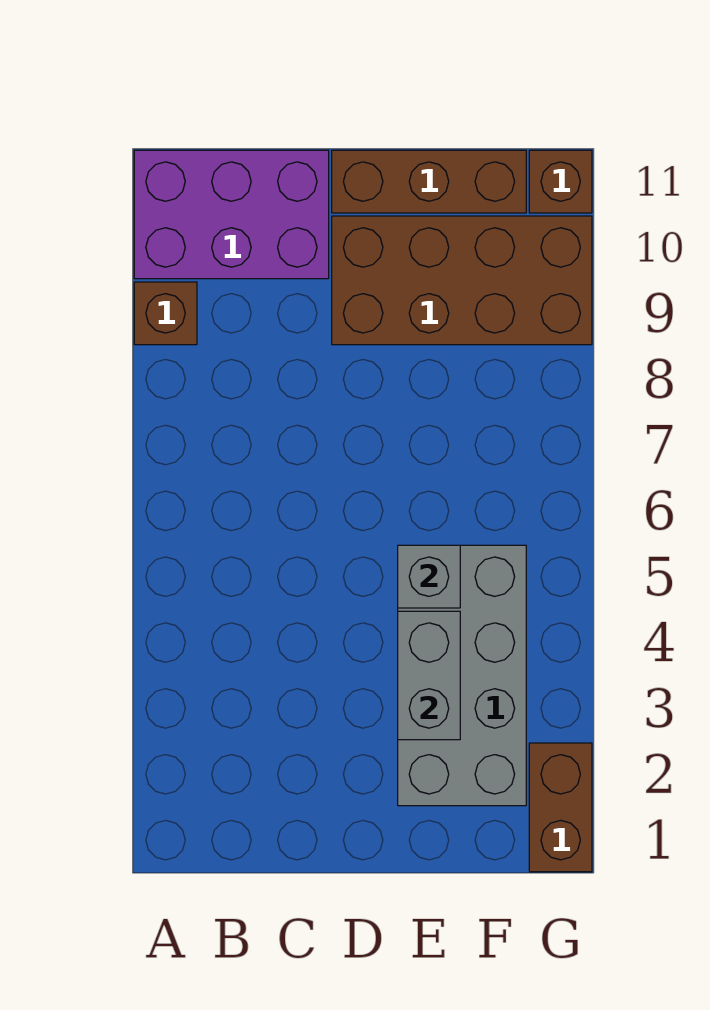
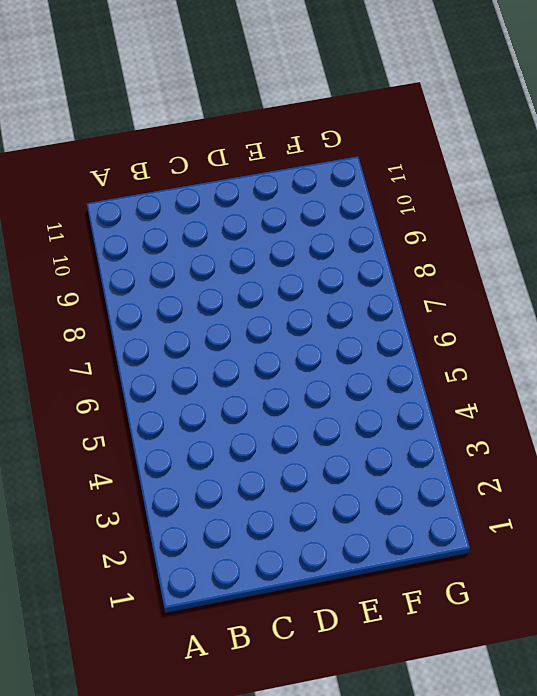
none -> brown 1x1 brick [134,282,197,345]
none -> purple 2x3 brick [134,150,329,279]

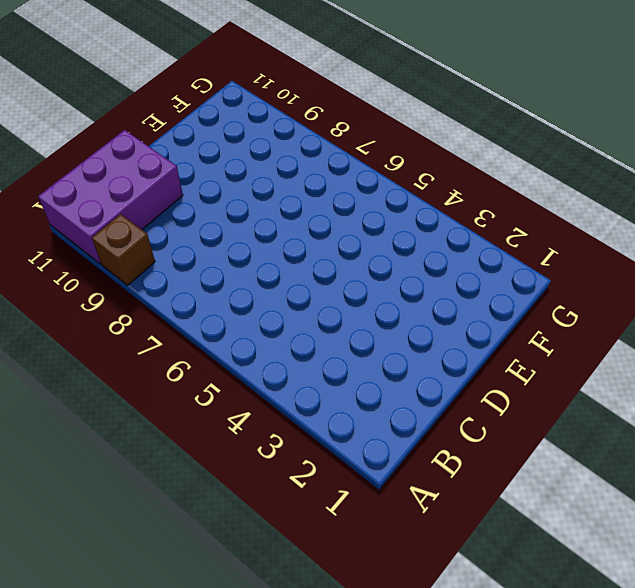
none -> brown 2x4 brick [332,216,592,345]
none -> brown 1x3 brick [332,150,526,213]

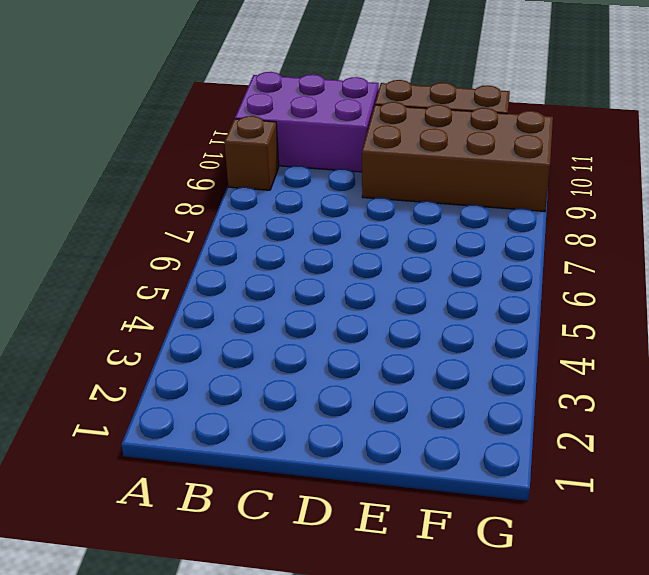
none -> grey 2x4 brick [398,545,526,806]
none -> brown 1x2 brick [529,743,592,872]

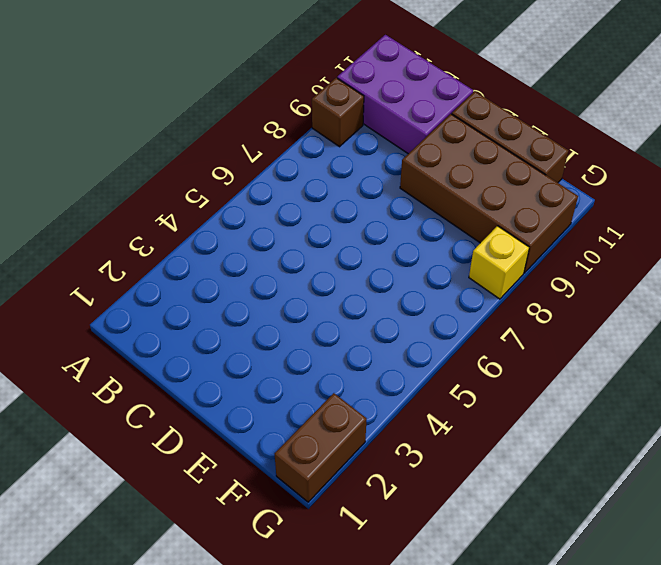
yellow 1x1 brick [469,226,529,299] -> none
none -> grey 2x4 brick [398,545,526,806]
none -> brown 1x1 brick [529,150,592,213]

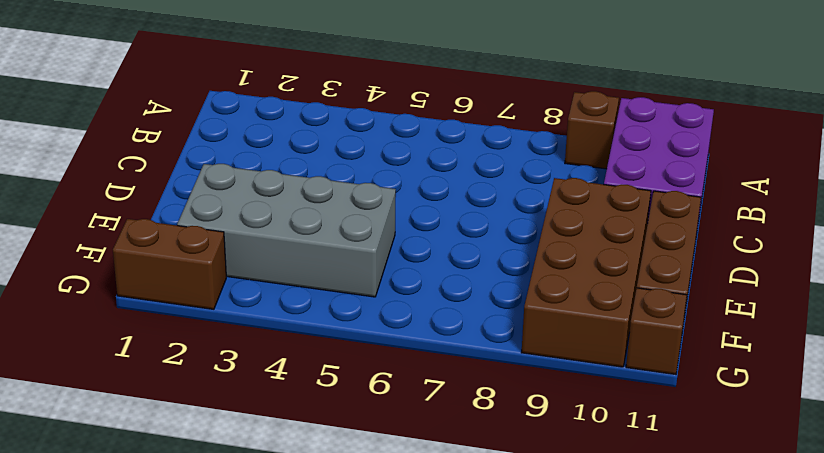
none -> grey 1x2 brick [398,611,460,740]
none -> grey 1x1 brick [398,545,460,608]

